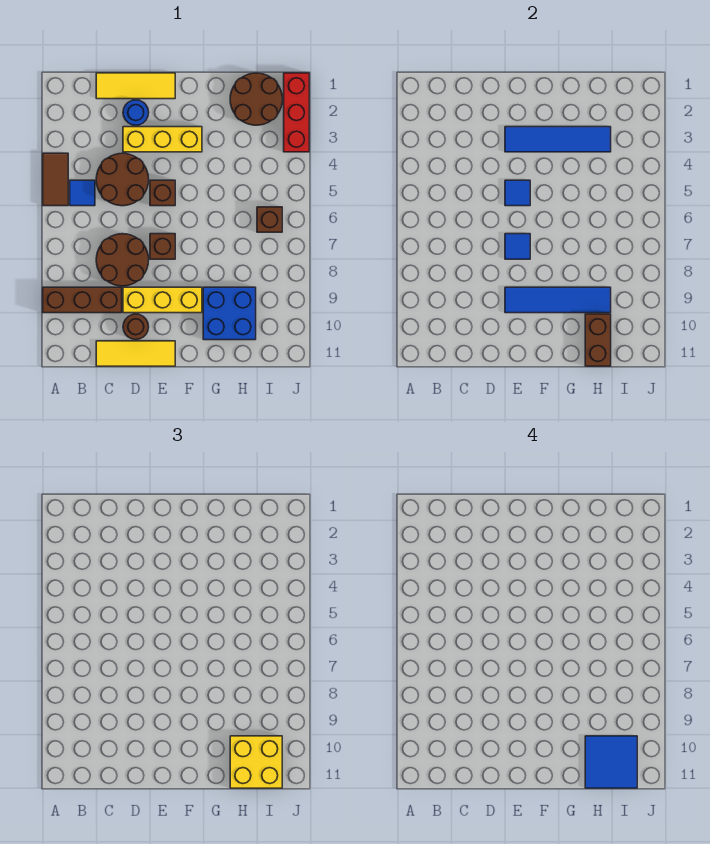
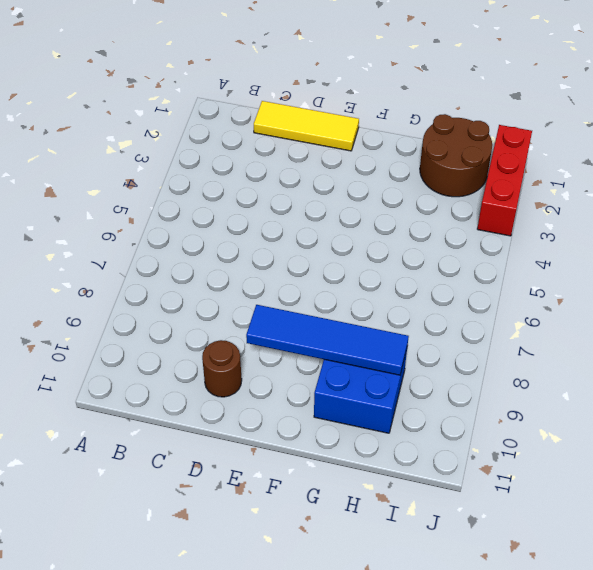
none -> brown 1x2 tile [43,153,68,206]
none -> brown 1x3 brick [43,287,122,313]
none -> blue 1x1 tile [70,180,95,206]

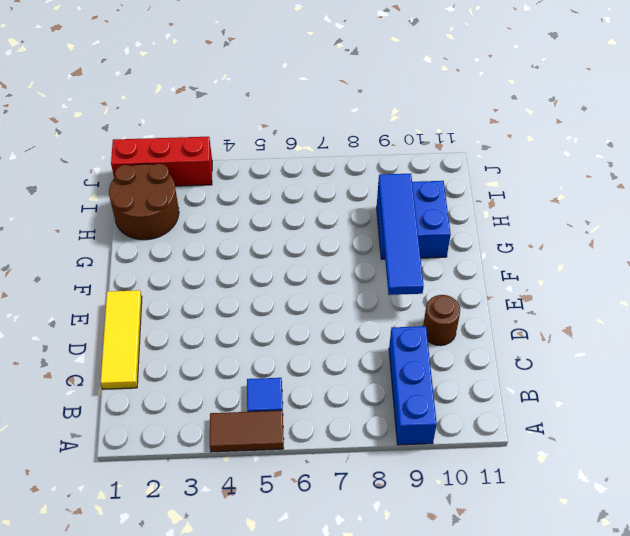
blue 1x3 brick [389,326,437,445] -> brown 1x3 brick [43,287,122,313]
none -> brown 2x2 round brick [96,153,149,206]
none -> brown 2x2 round brick [96,234,149,286]
none -> yellow 1x3 tile [96,341,175,366]

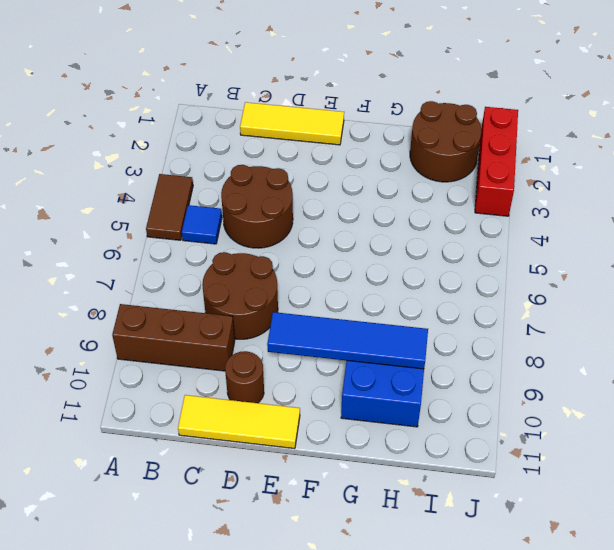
none -> blue 1x1 round brick [123,100,149,125]
none -> yellow 1x3 brick [123,127,202,152]
none -> yellow 1x3 brick [123,287,202,313]

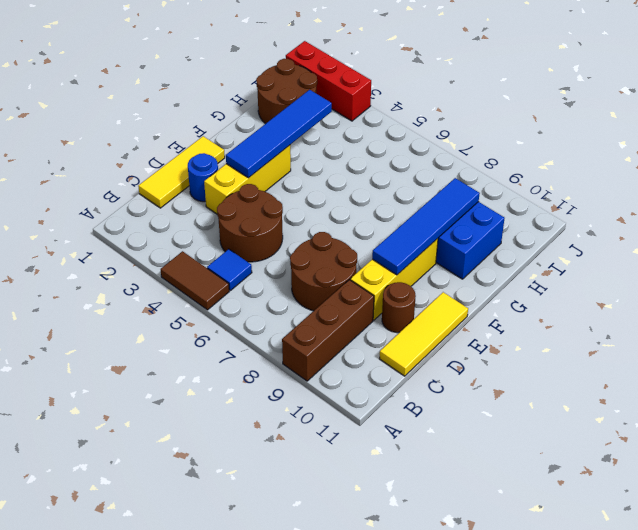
none -> brown 1x1 brick [150,180,175,206]
none -> brown 1x1 brick [150,234,175,259]
none -> brown 1x1 brick [257,207,282,232]

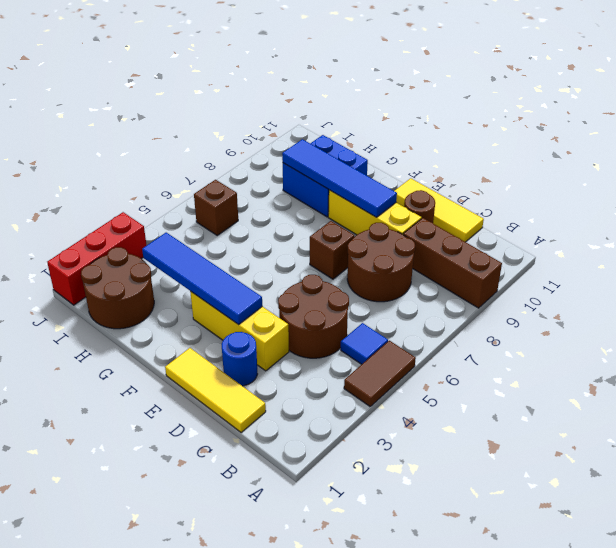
none -> brown 1x1 brick [150,180,175,206]
none -> blue 1x1 tile [505,180,530,206]
none -> blue 1x1 tile [505,234,530,259]

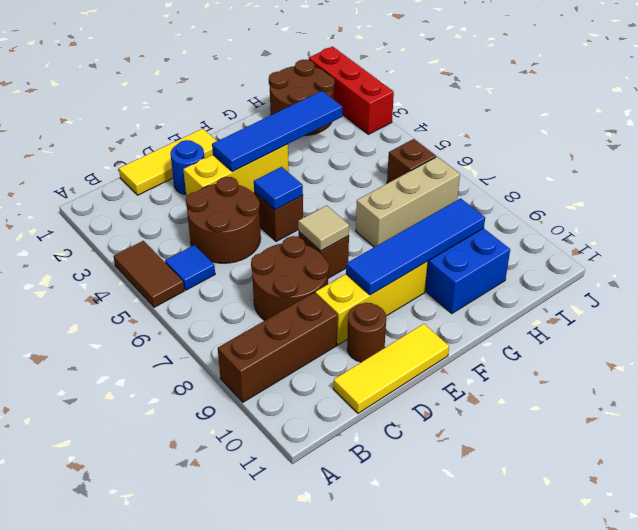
tan 1x1 tile [298,205,349,251] -> blue 1x1 tile [505,234,530,259]
tan 1x3 brick [356,157,460,247] -> none
none -> brown 1x2 brick [585,314,611,366]
none -> yellow 2x2 brick [230,736,282,788]
none -> blue 2x2 tile [585,736,637,788]

